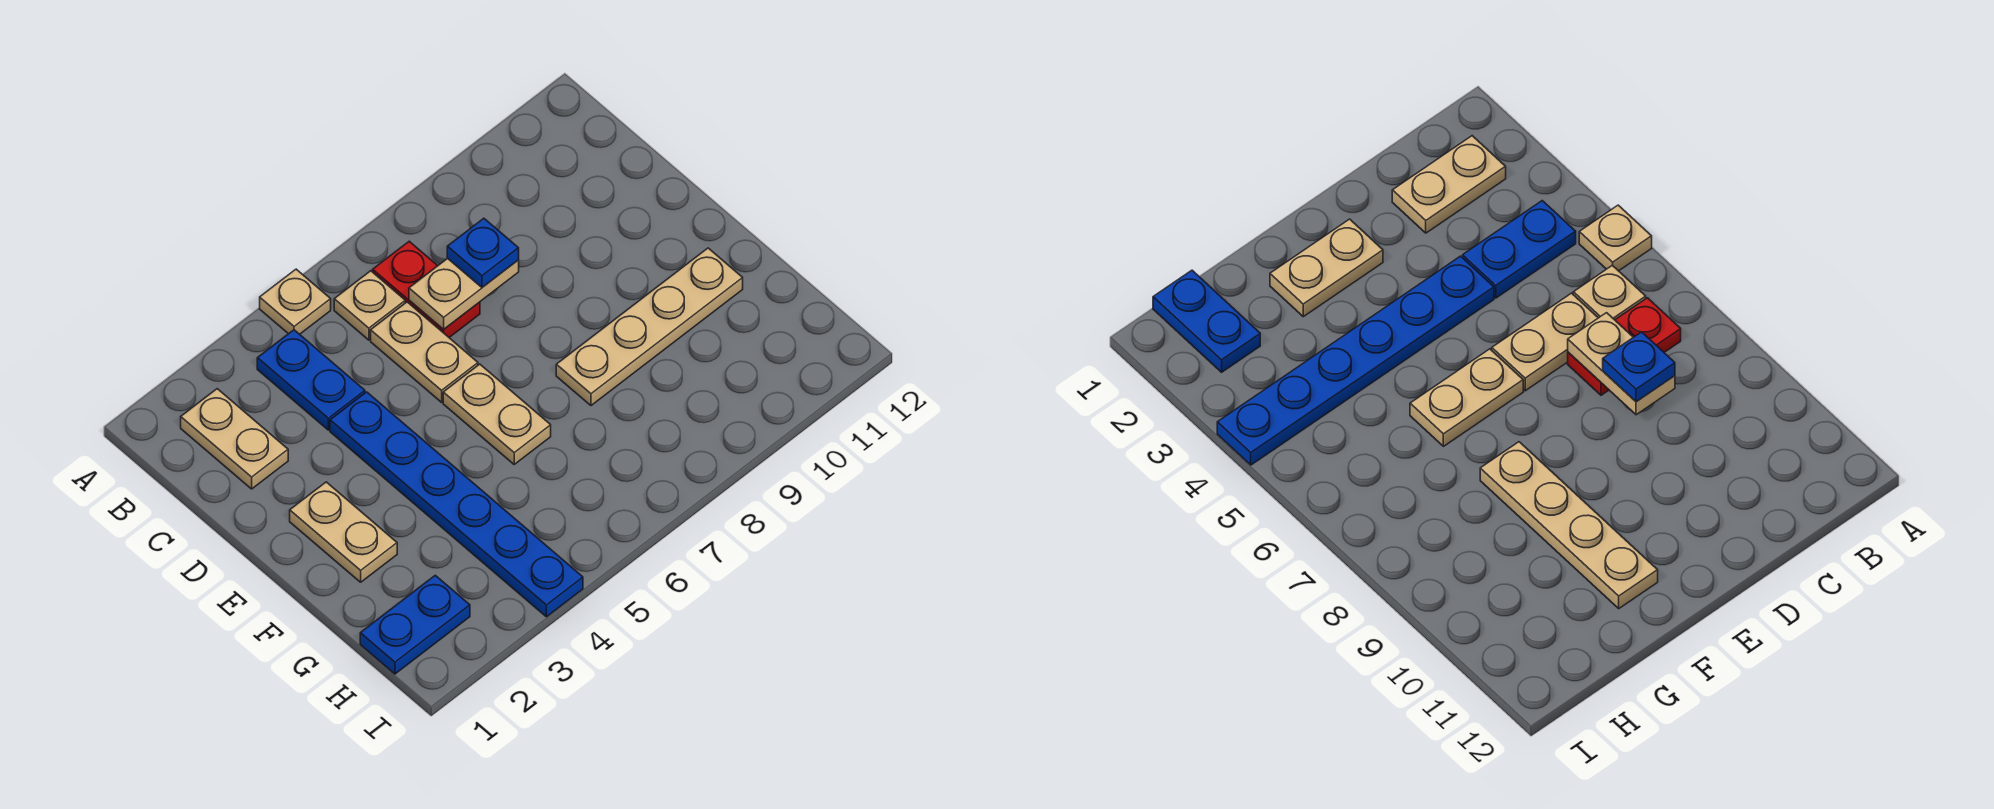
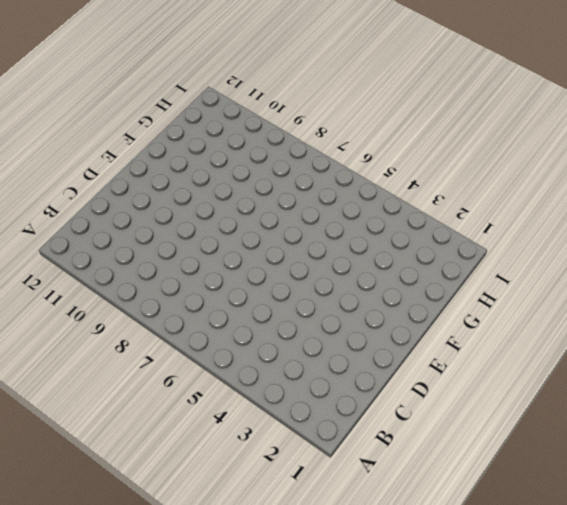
none -> tan 1x1 plate [260,269,331,334]
none -> tan 1x2 plate [181,389,288,489]
none -> blue 1x2 plate [257,330,365,430]

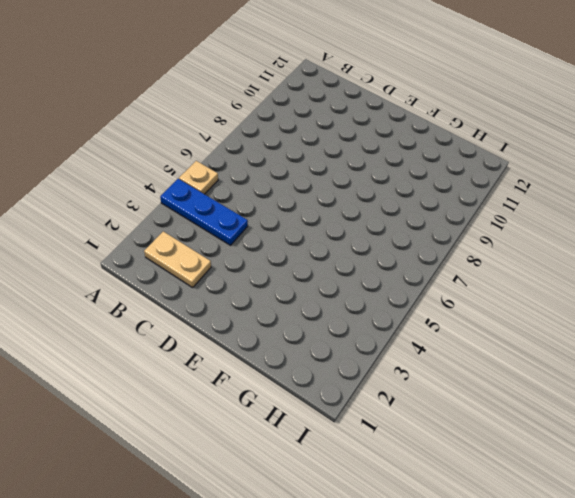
blue 1x3 plate [160,179,248,245] -> blue 1x2 plate [257,330,365,430]
none -> tan 1x1 plate [334,271,405,340]
none -> red 1x2 plate [373,241,480,337]
none -> tan 1x2 plate [371,302,478,402]

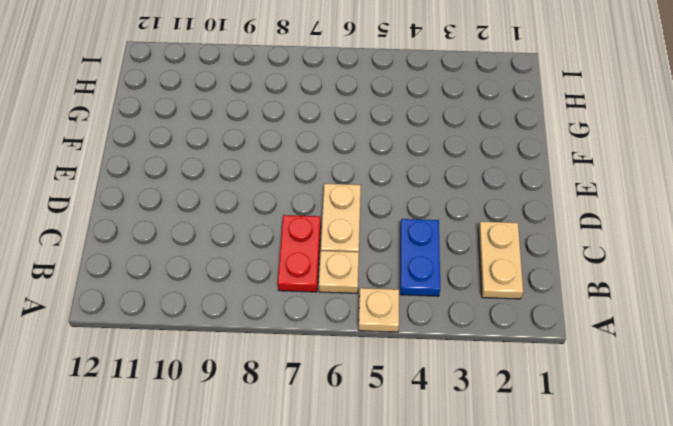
none -> blue 1x6 plate [330,392,583,617]
none -> tan 1x2 plate [290,482,397,582]
none -> tan 1x2 plate [443,364,551,464]

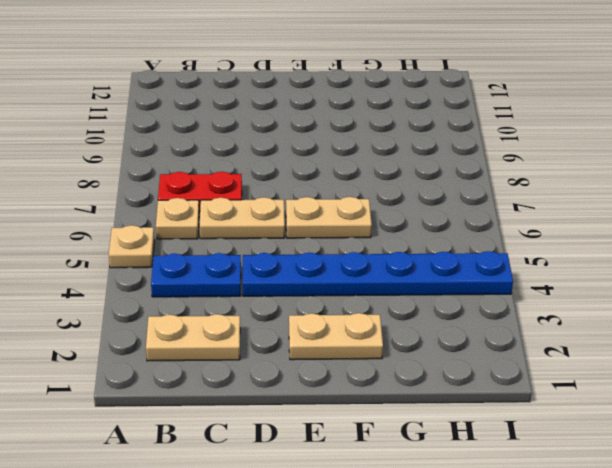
none -> tan 1x4 plate [556,248,743,406]
none -> blue 1x2 plate [360,575,470,674]
none -> tan 1x2 plate [409,258,519,330]

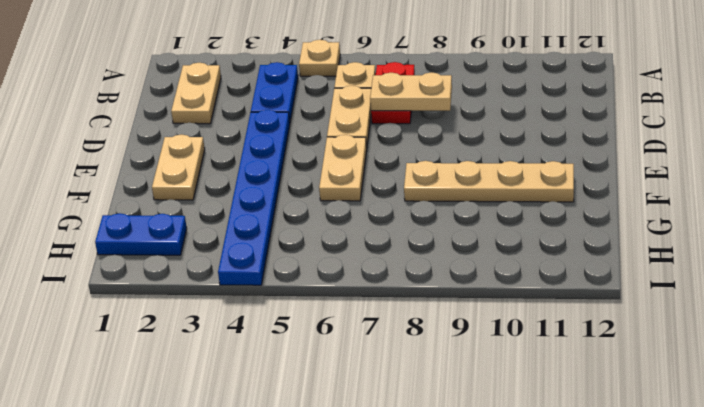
none -> blue 1x1 plate [447,218,519,287]

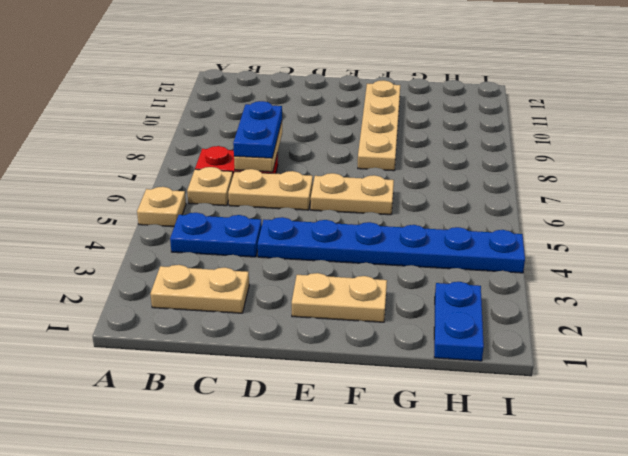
blue 1x2 plate [233,101,282,158] -> blue 1x1 plate [447,218,519,287]

